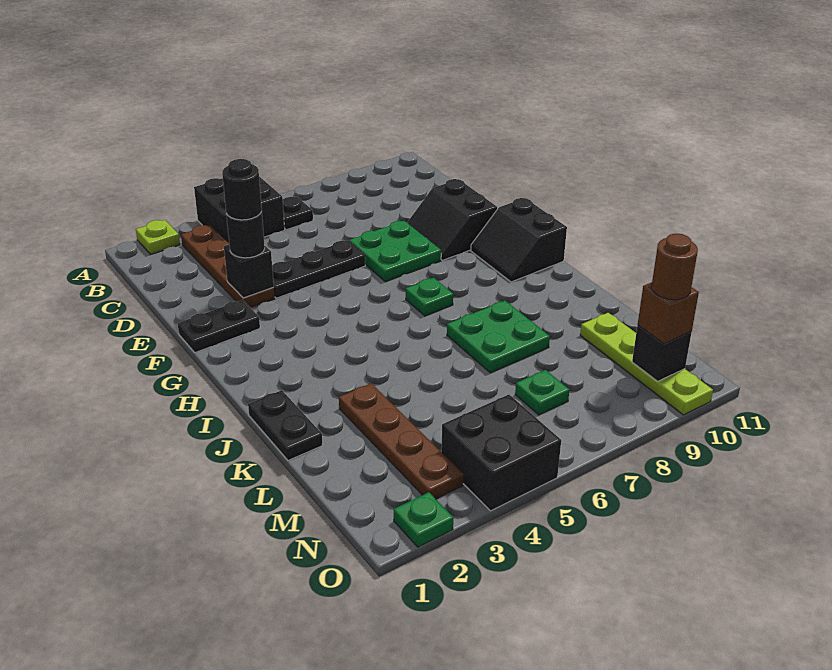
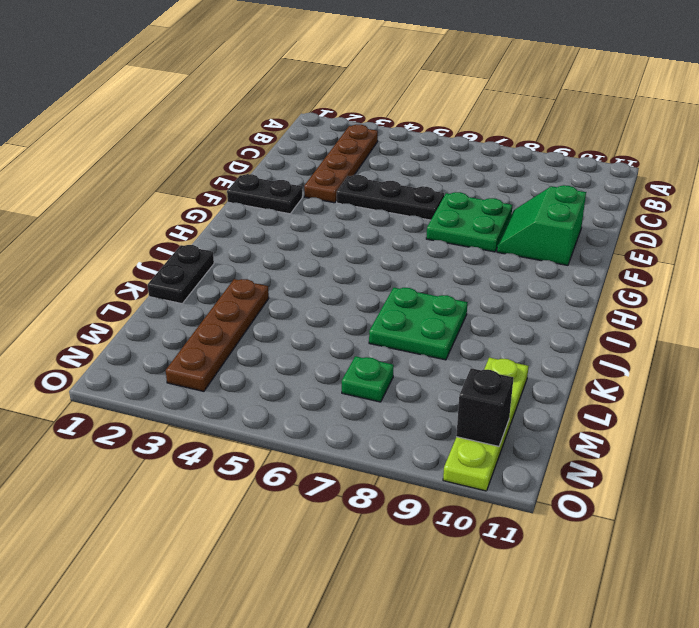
green 2x2 slope [497,185,586,265] -> black 2x2 slope [407,179,497,260]
none -> lime 1x1 plate [136,220,180,254]
none -> black 2x2 brick [194,176,285,243]
none -> black 1x1 plate [283,197,313,230]

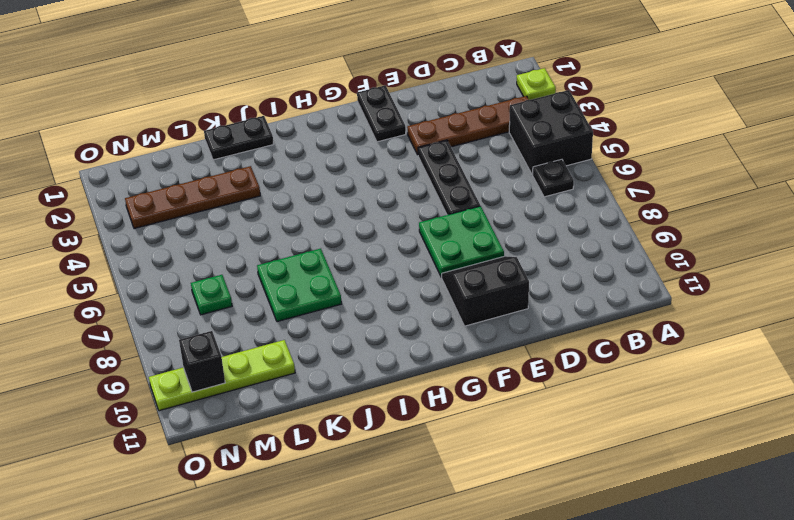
none -> black 2x2 slope [471,198,567,282]
none -> green 1x1 plate [406,278,453,316]
none -> black 2x2 brick [441,395,561,511]

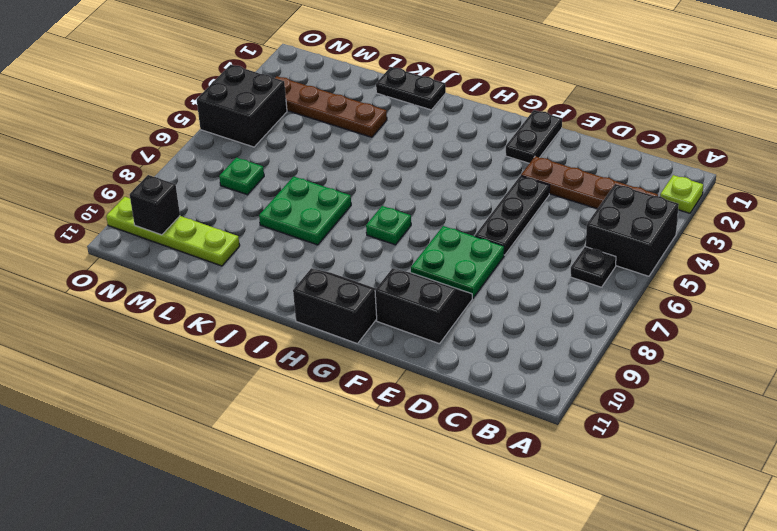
none -> green 1x1 plate [394,492,453,547]
none -> black 1x1 brick [224,244,274,298]
none -> black 1x1 round brick [226,212,265,258]

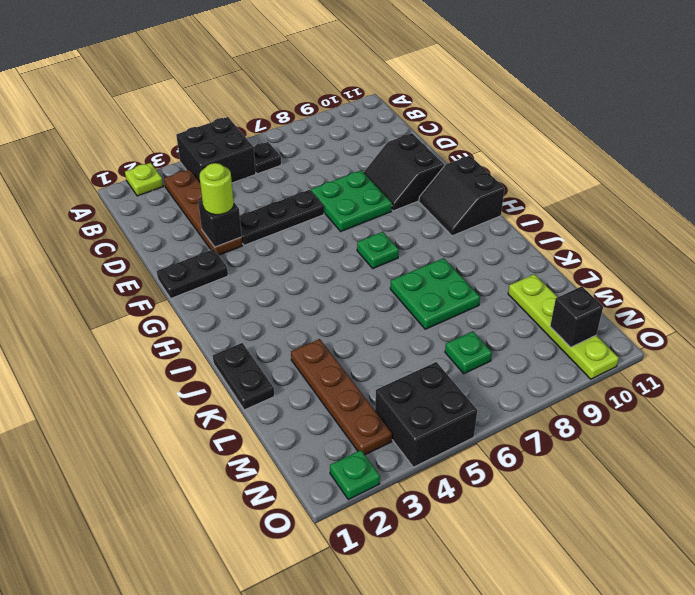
lime 1x1 round brick [200,163,234,215] -> black 1x1 round brick [226,212,265,258]
none -> brown 1x1 brick [638,282,699,344]
none -> black 1x1 round brick [222,159,262,220]
none -> brown 1x1 round brick [652,234,698,300]

